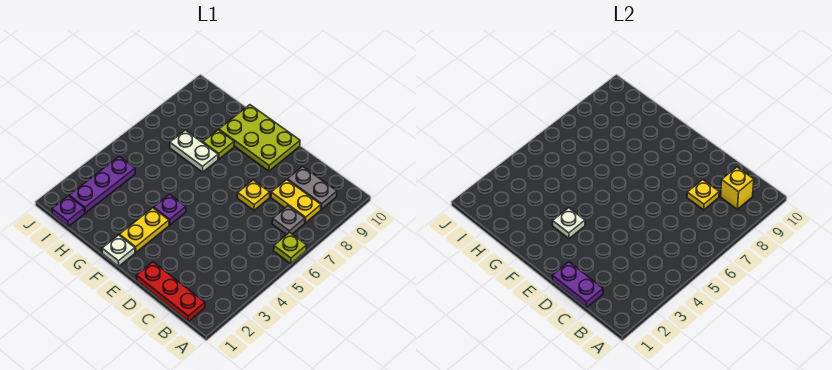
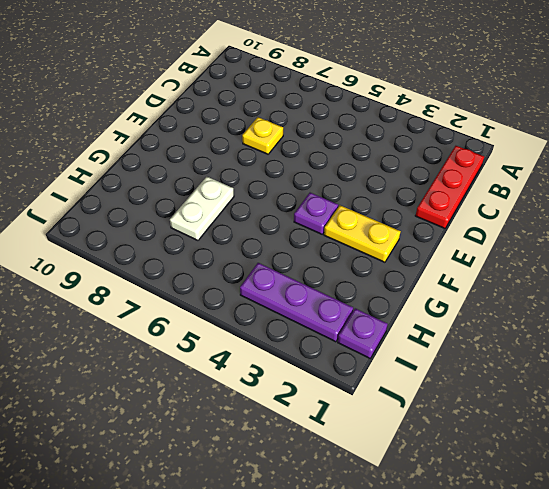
none -> lime 1x1 plate [274,232,307,263]
none -> grey 1x1 plate [272,206,305,235]
none -> yellow 1x2 plate [271,180,321,223]

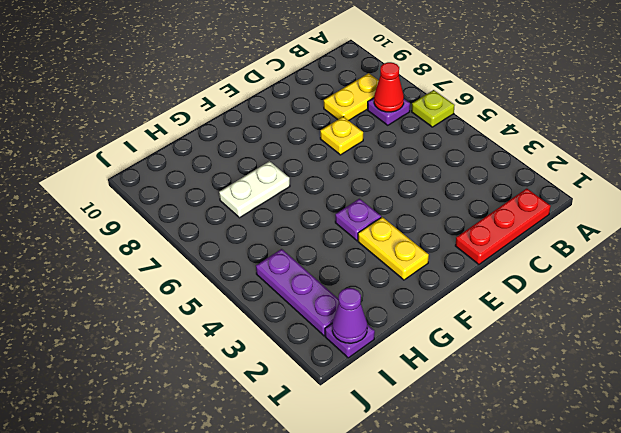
purple 1x1 plate [368,98,410,125] -> grey 1x1 plate [272,206,305,235]
red 1x1 cone [374,62,404,112] -> none
purple 1x1 cone [332,288,367,343] -> none
none -> grey 1x2 plate [287,166,337,209]
none -> lime 2x3 plate [219,105,300,171]
none -> white 1x1 plate [102,235,135,266]

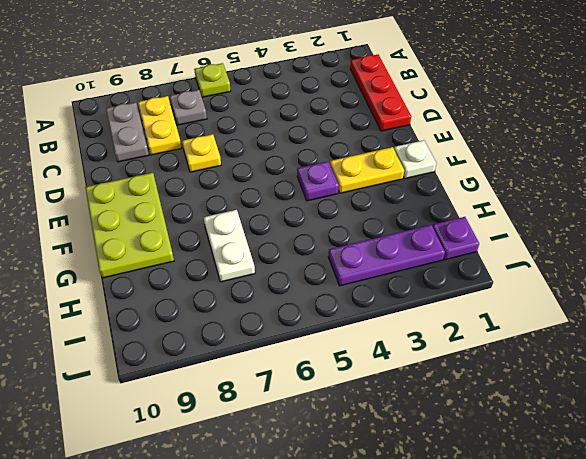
none -> lime 1x1 plate [203,130,234,159]
none -> yellow 1x1 brick [721,167,754,209]
none -> purple 1x2 plate [552,262,603,307]

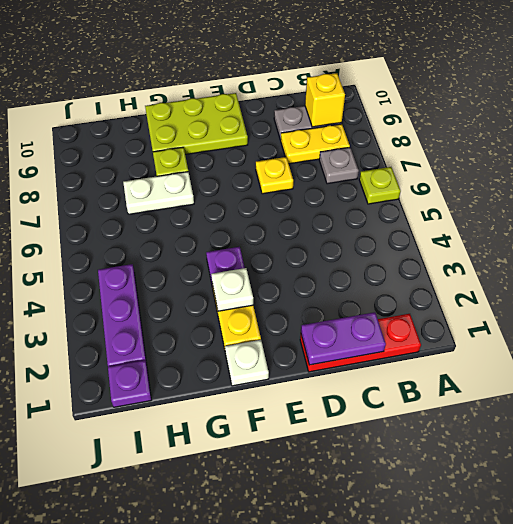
none -> yellow 1x1 plate [687,180,719,210]

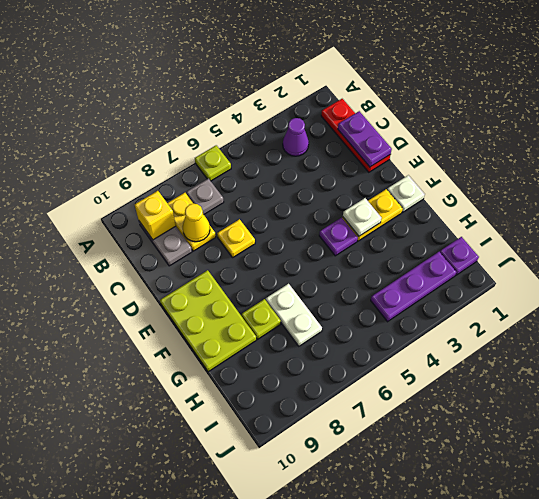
purple 1x1 cone [283,118,309,156] -> none
yellow 1x1 cone [183,204,210,242] -> yellow 1x1 plate [687,180,719,210]

